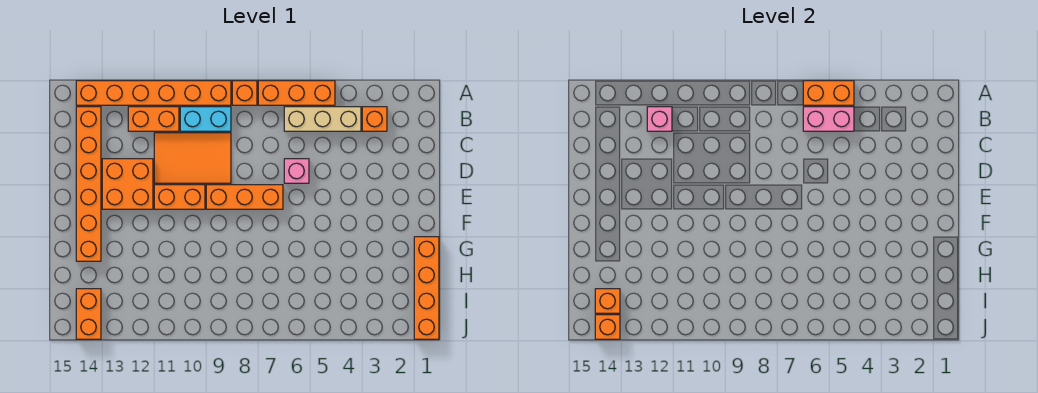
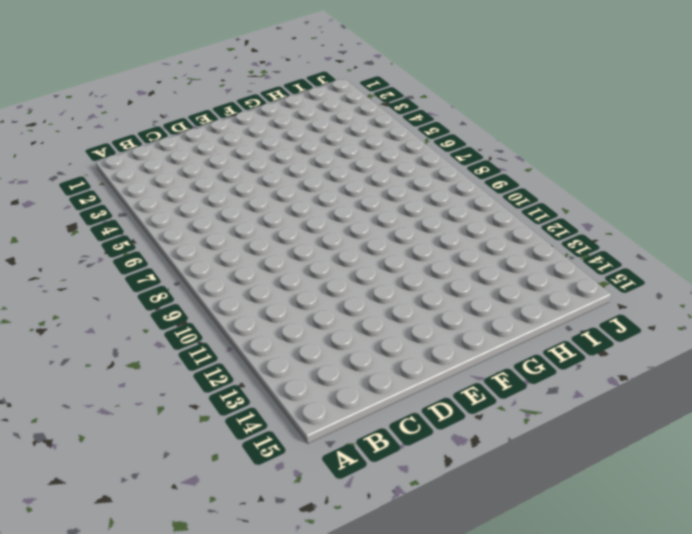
none -> orange 1x3 brick [258,81,335,105]
none -> orange 1x1 brick [232,81,257,105]
none -> orange 1x6 brick [76,81,231,105]

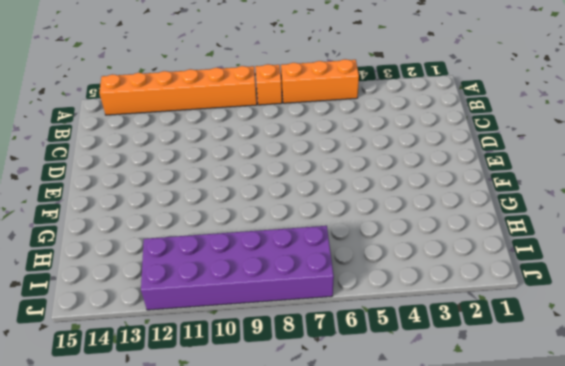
purple 2x6 brick [141,226,334,310] -> none
none -> orange 1x1 brick [362,107,387,131]
none -> tan 1x3 brick [284,107,361,131]
none -> cyan 1x2 brick [180,107,231,131]

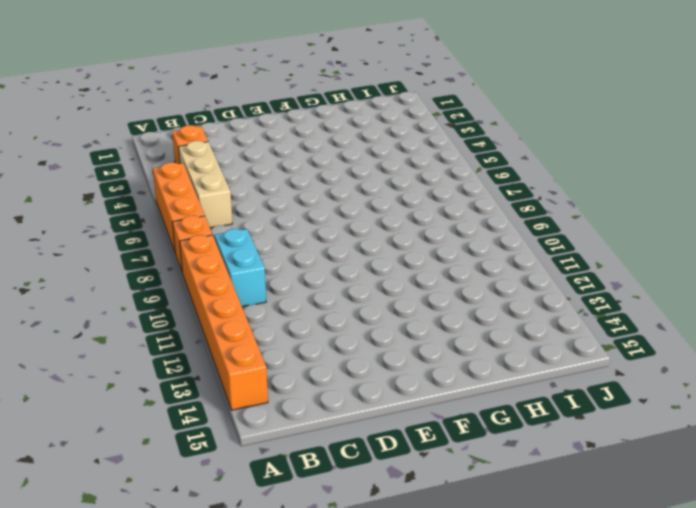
none -> orange 1x2 brick [128,107,179,131]
none -> orange 1x6 brick [76,107,101,261]
none -> orange 2x3 tile [154,133,231,183]

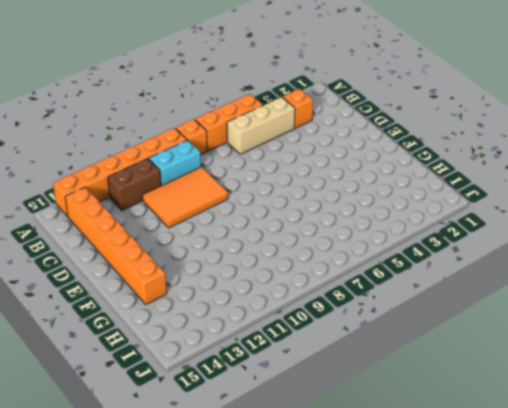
brown 1x2 brick [108,159,161,210] -> orange 1x2 brick [128,107,179,131]
none -> pink 1x1 brick [284,159,309,183]
none -> orange 2x2 brick [102,159,153,209]
none -> orange 1x3 brick [206,185,283,209]

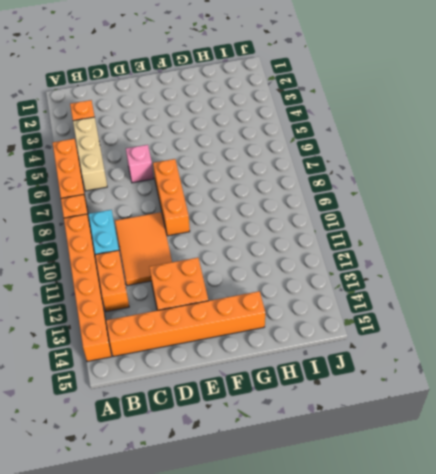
none -> orange 1x2 brick [154,185,205,209]
none -> orange 1x4 brick [414,237,439,339]
none -> orange 1x2 brick [76,289,101,339]

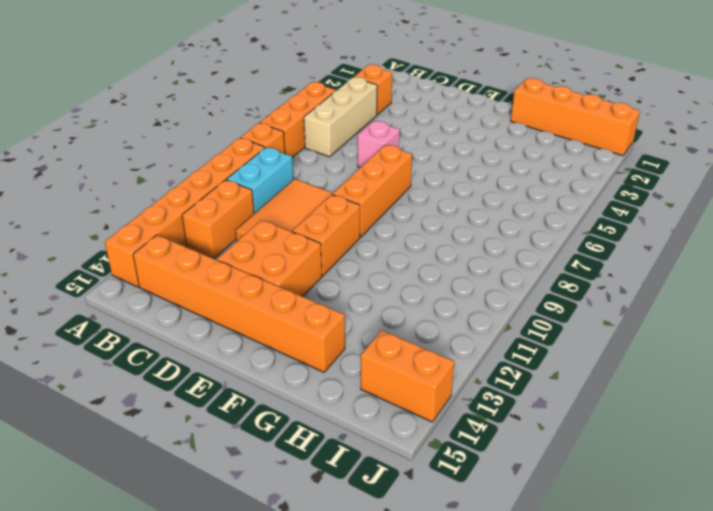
none -> orange 1x2 brick [803,81,854,105]
none -> pink 1x2 brick [803,107,854,131]
none -> pink 1x1 brick [647,107,672,131]

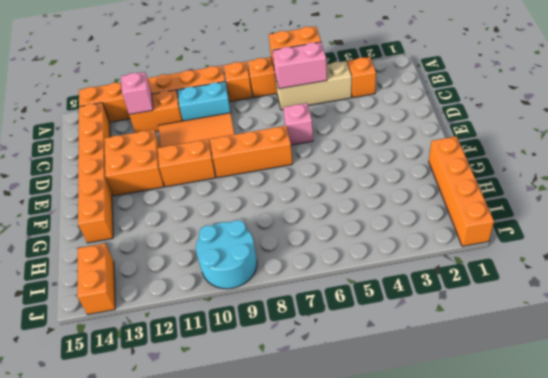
cyan 2x2 round brick [196,220,257,289] -> none
none -> orange 1x1 brick [595,289,620,313]
none -> orange 1x1 brick [595,315,620,339]

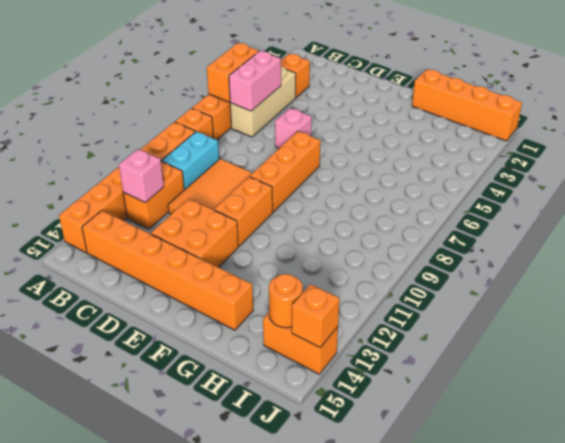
orange 1x1 round brick [269,274,303,328] -> orange 1x1 brick [595,289,620,313]

